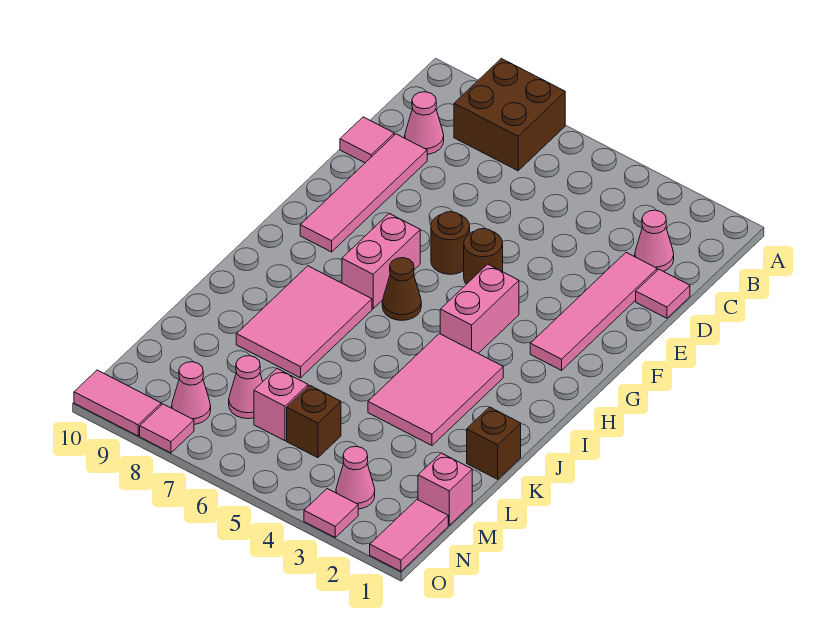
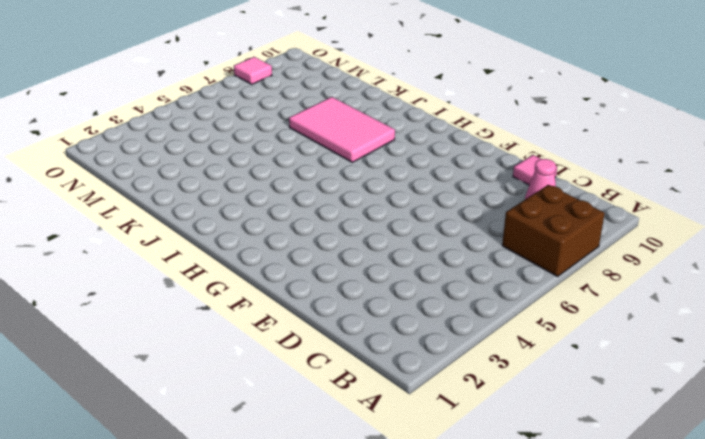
none -> pink 1x1 cone [635,210,674,271]
none -> pink 1x1 tile [636,269,690,318]
none -> pink 1x4 tile [530,253,657,370]

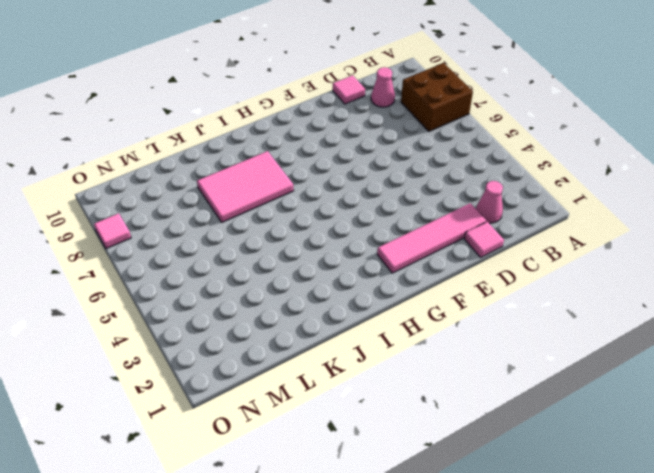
none -> pink 1x4 tile [300,134,427,252]
none -> brown 1x1 round brick [464,229,503,284]
none -> brown 1x1 round brick [431,212,470,274]

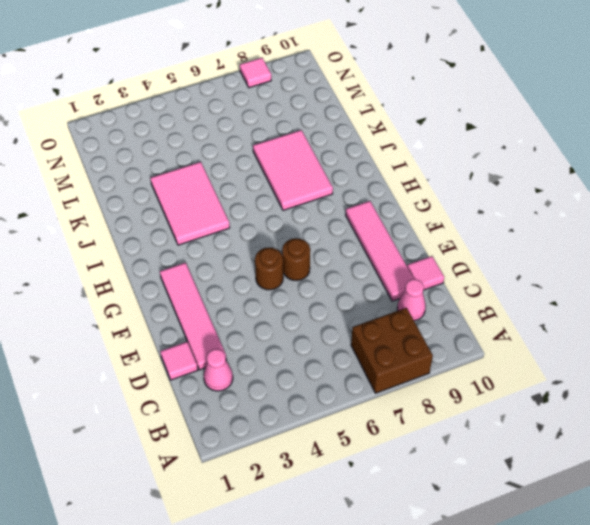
none -> pink 1x2 brick [440,264,519,353]
none -> pink 1x2 brick [342,214,420,309]
none -> brown 1x1 cone [382,258,421,320]

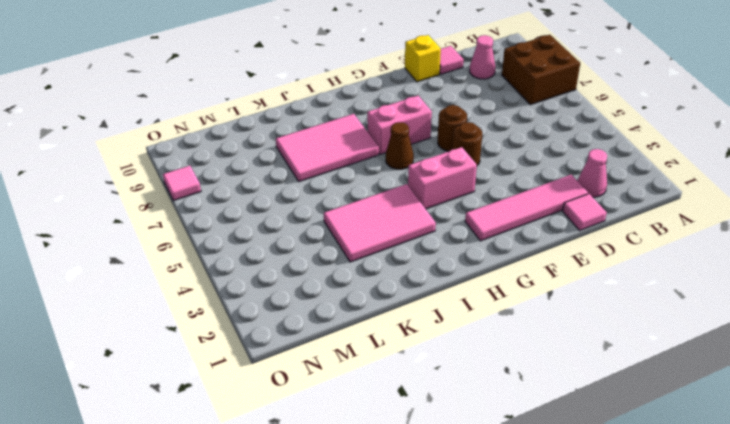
yellow 1x1 brick [405,35,441,82] -> none
none -> pink 1x4 tile [300,134,427,252]
none -> brown 1x1 brick [467,407,521,479]
none -> pink 1x1 brick [418,453,472,525]

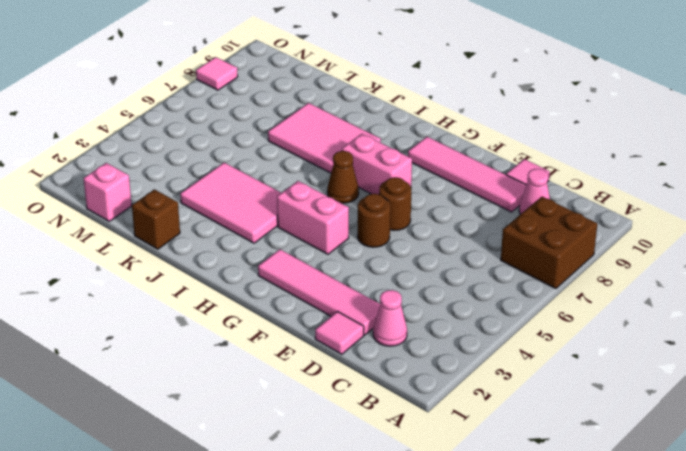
none -> brown 1x1 brick [287,385,341,458]
none -> pink 1x1 brick [254,369,308,441]
none -> pink 1x1 cone [229,356,263,419]

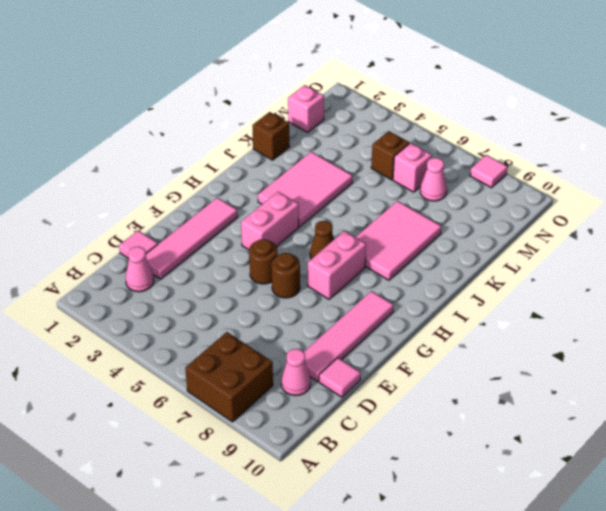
none -> pink 1x2 tile [370,500,448,571]
none -> pink 1x1 cone [336,446,375,509]
none -> pink 1x1 cone [172,362,211,424]

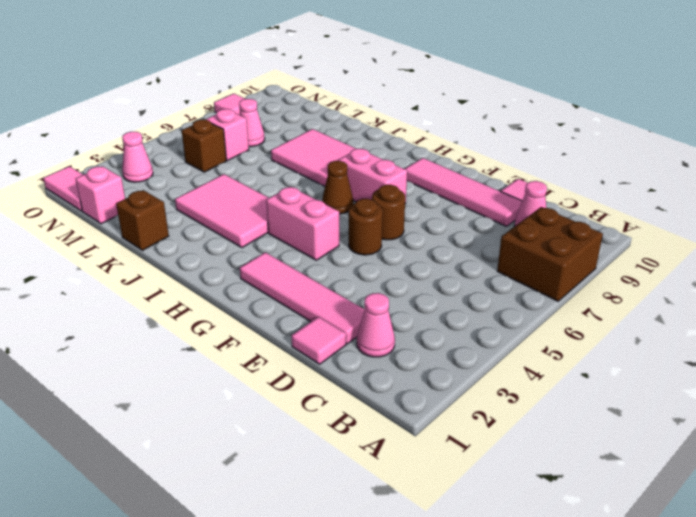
none -> pink 1x1 cone [172,362,211,424]
none -> pink 1x1 tile [304,489,358,537]
none -> pink 1x2 tile [74,370,161,436]

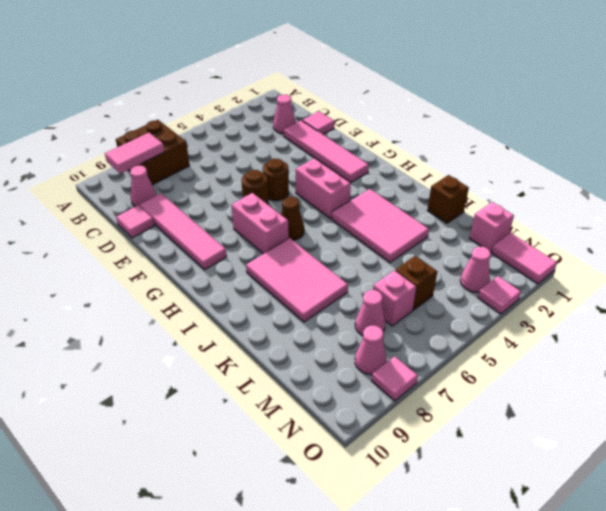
pink 1x2 tile [105,133,165,173] -> pink 1x2 tile moved to [74,370,161,436]

